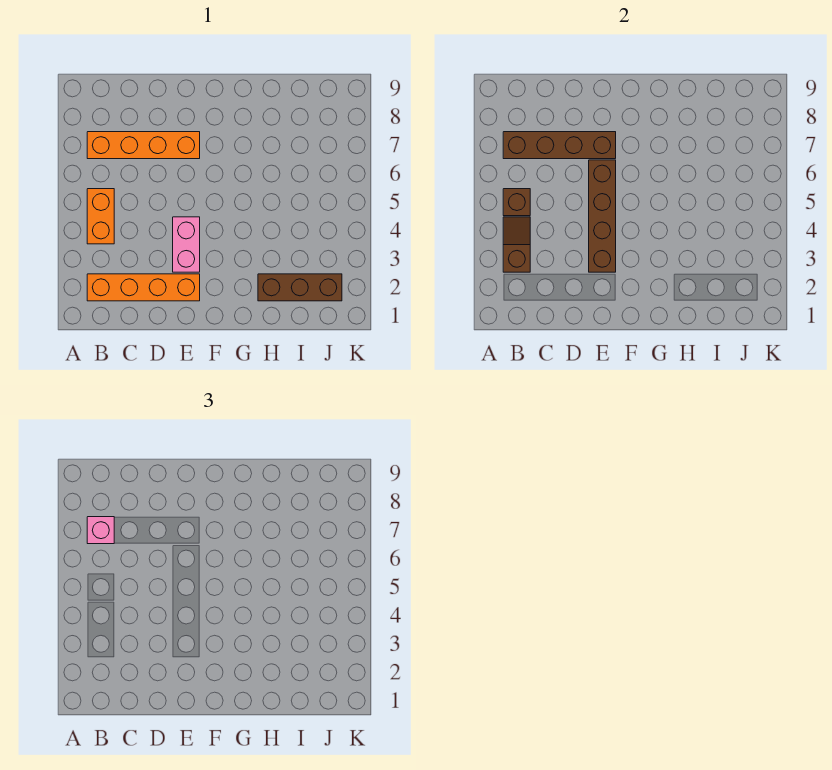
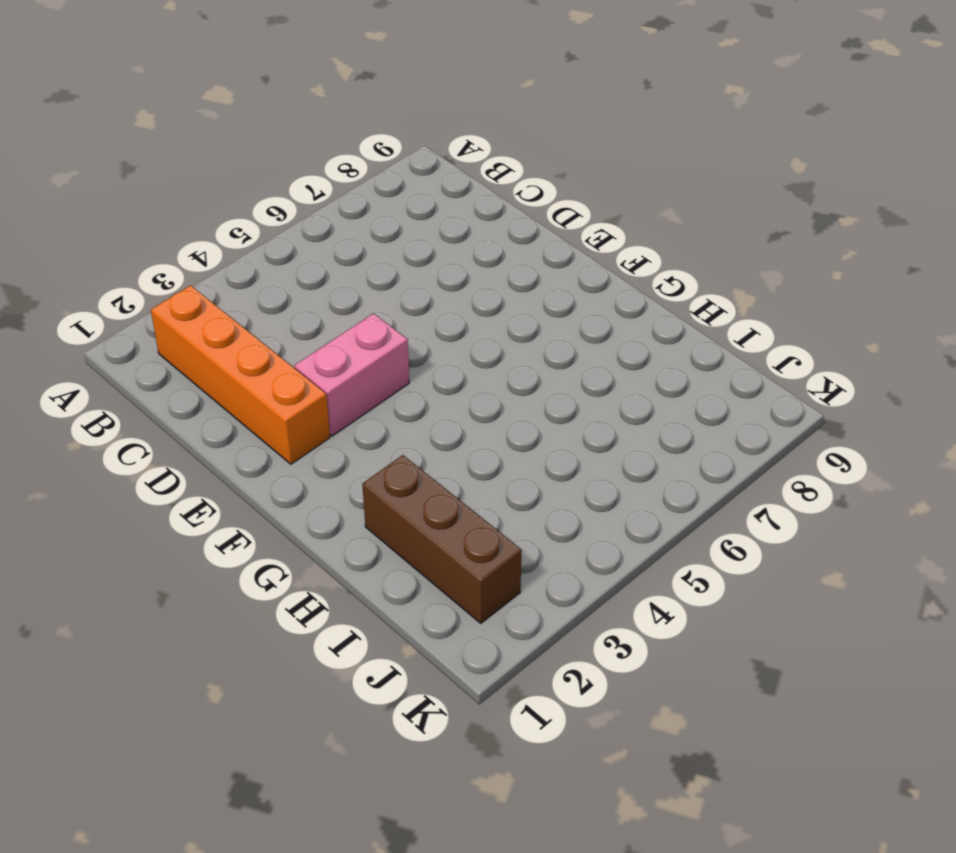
none -> orange 1x2 brick [87,189,114,244]
none -> orange 1x4 brick [87,132,200,159]

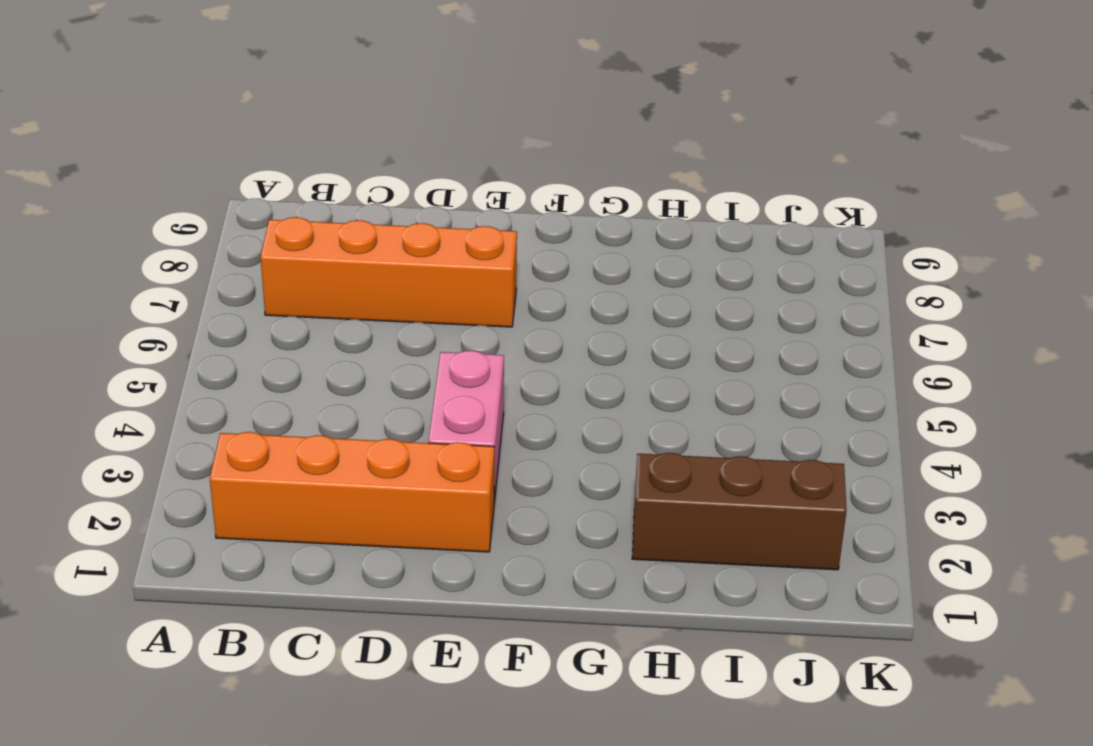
none -> orange 1x2 brick [87,189,114,244]
none -> brown 1x2 slope [503,217,530,272]

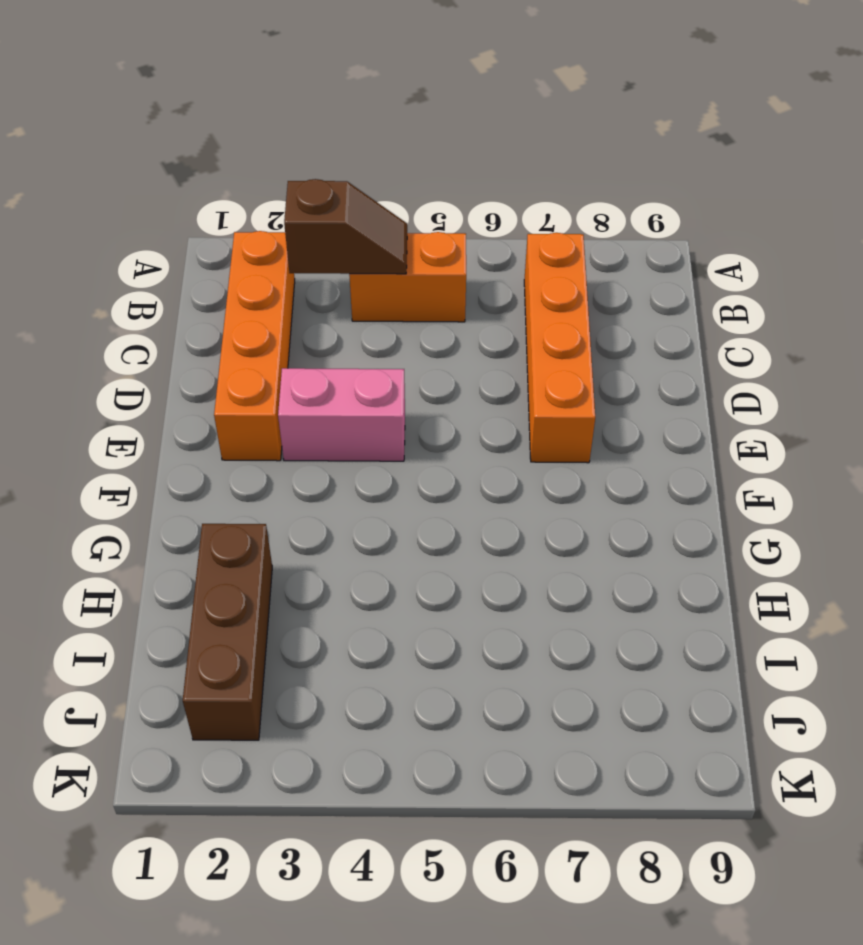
none -> brown 1x1 brick [503,189,530,216]
none -> brown 1x4 brick [503,132,616,159]

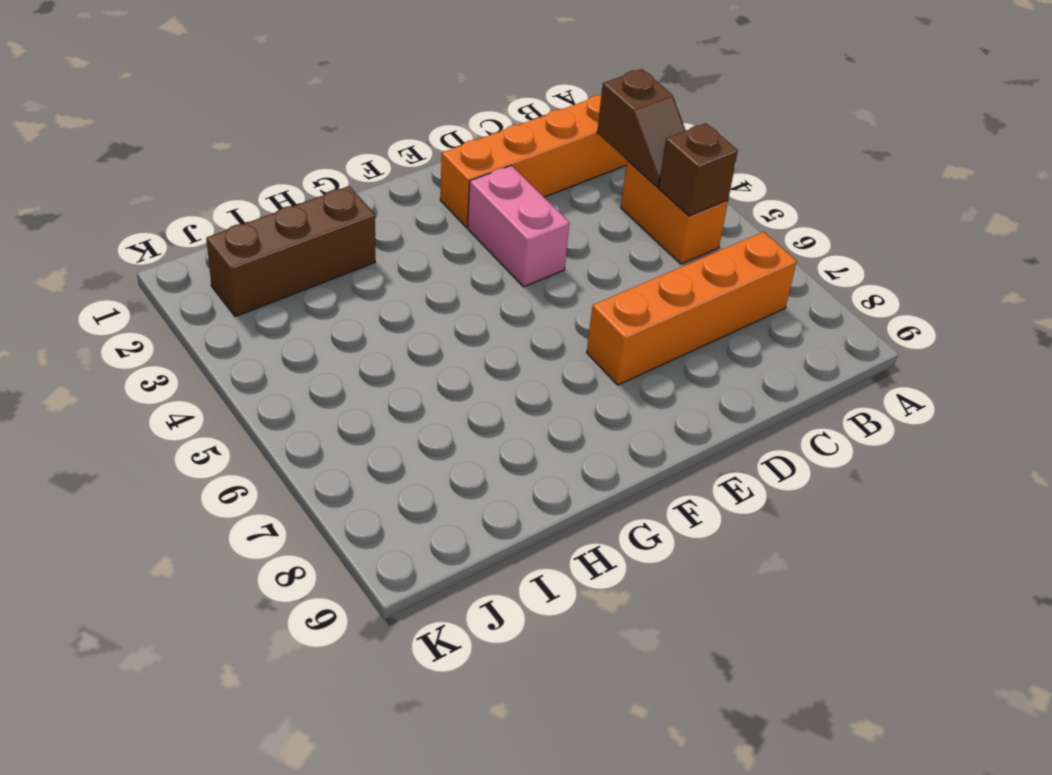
none -> brown 1x4 brick [503,132,616,159]
none -> brown 1x4 brick [589,160,616,272]

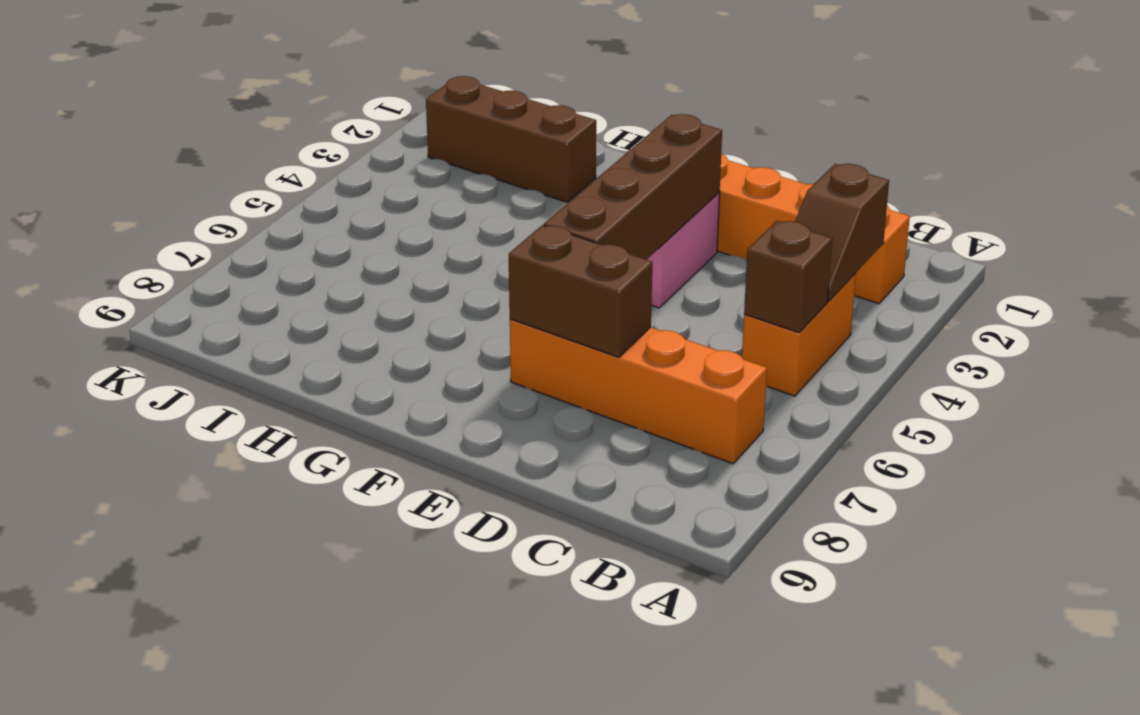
brown 1x2 brick [509,225,652,357] -> brown 1x4 brick [503,132,616,159]
none -> pink 1x1 brick [87,517,114,544]

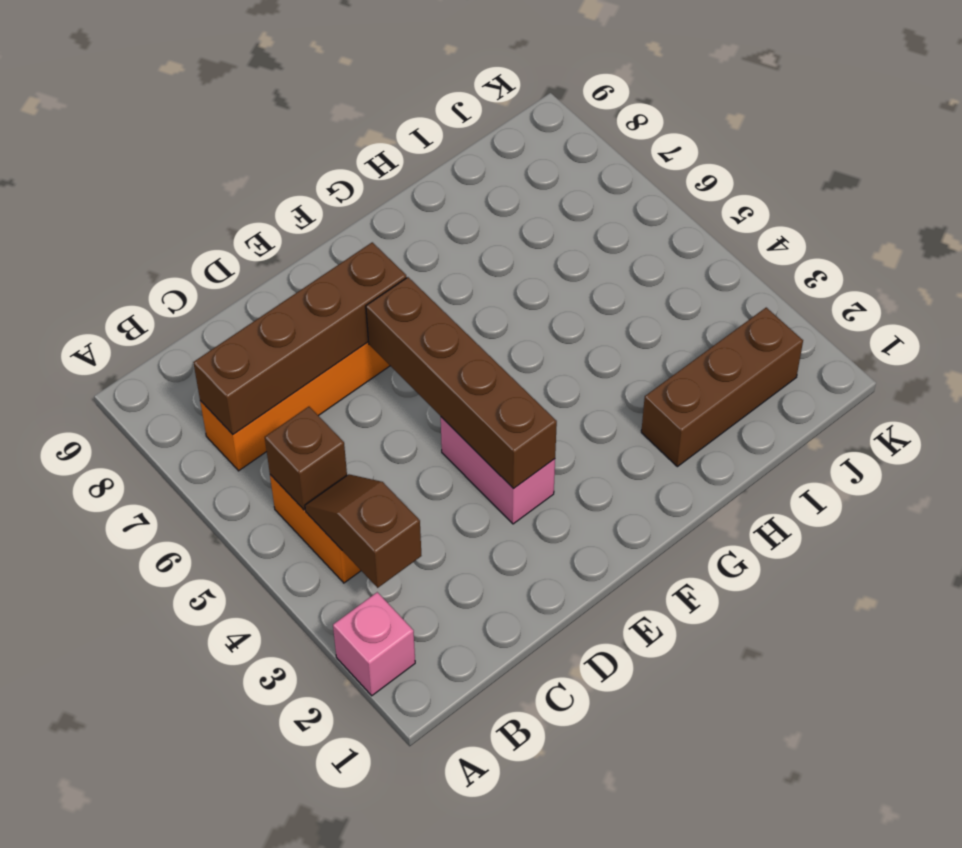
pink 1x1 brick [333,592,415,696] -> pink 1x1 brick moved to [87,517,114,544]
none -> orange 1x4 brick [87,274,200,301]

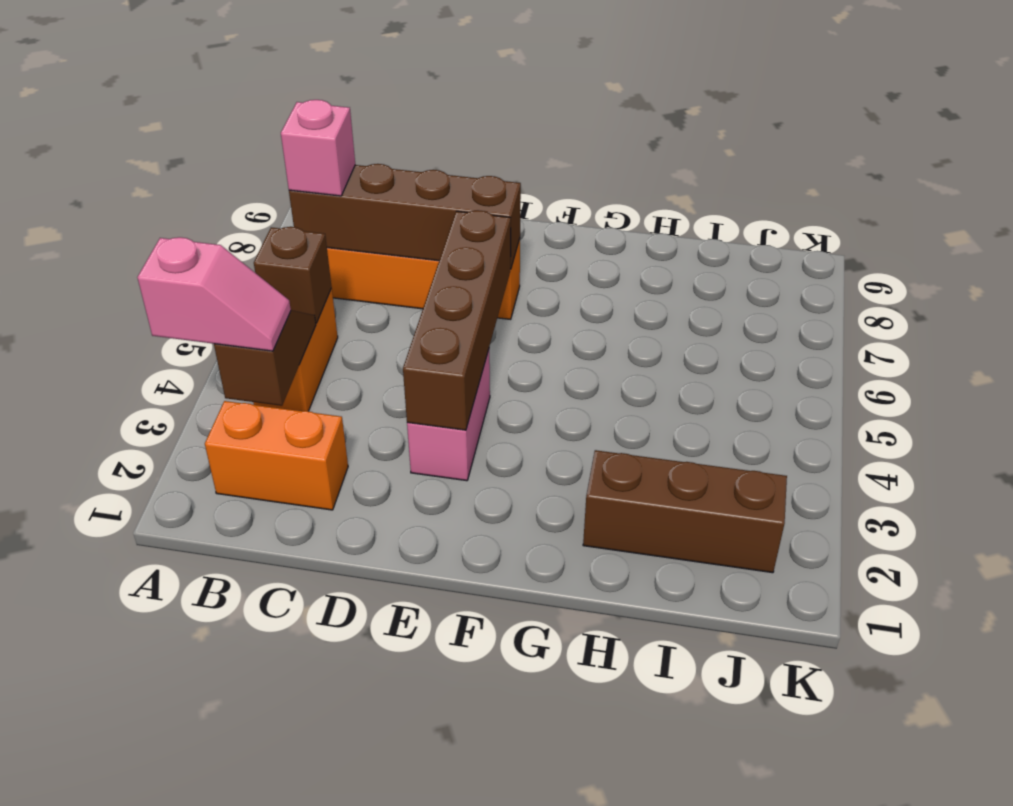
pink 1x2 slope [137,237,291,351] -> none
orange 1x2 brick [205,401,348,510] -> orange 1x4 brick [87,274,200,301]

